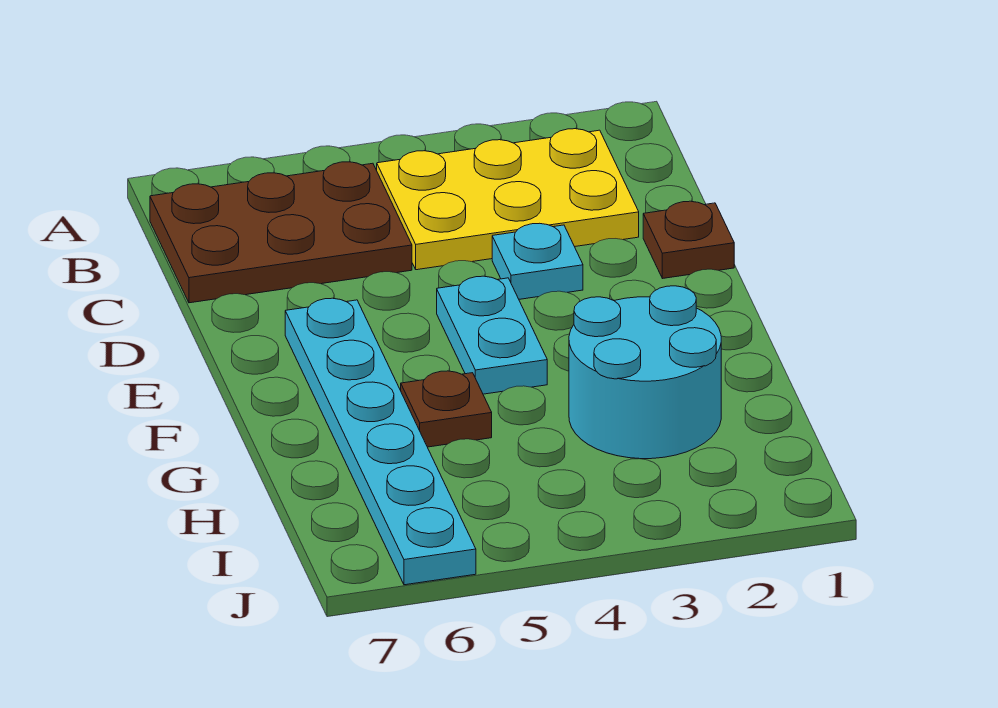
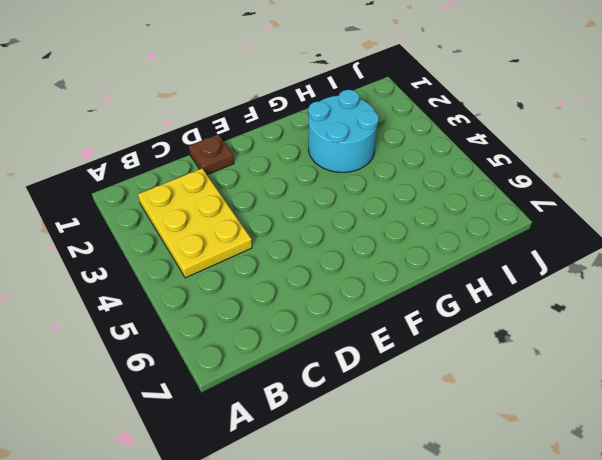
none -> brown 2x3 plate [150,162,412,303]
none -> cyan 1x1 plate [492,223,583,299]

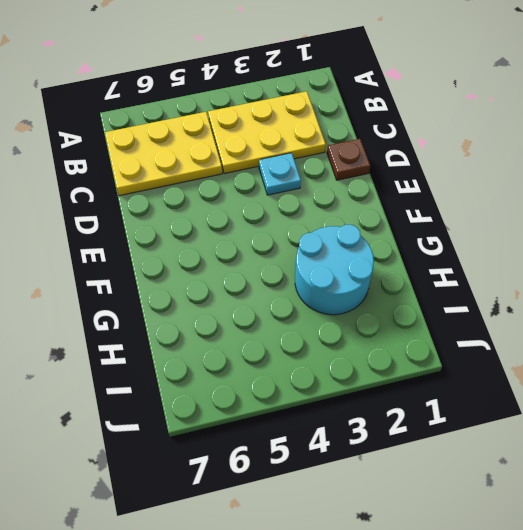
yellow 2x3 plate [105,112,222,196] -> brown 2x3 plate [150,162,412,303]
none -> cyan 1x2 plate [437,276,547,394]
none -> cyan 1x6 plate [285,298,476,585]

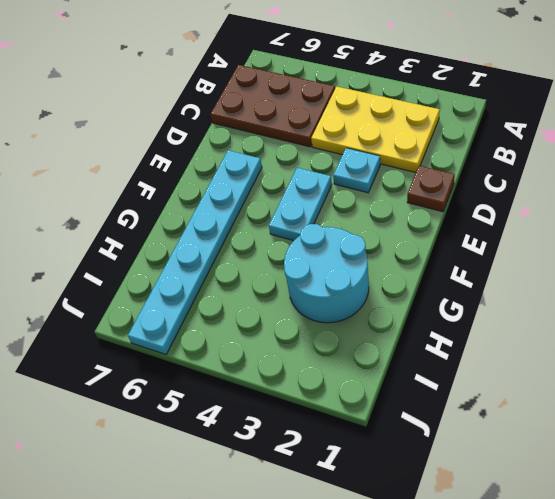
none -> brown 1x1 plate [401,371,492,447]

